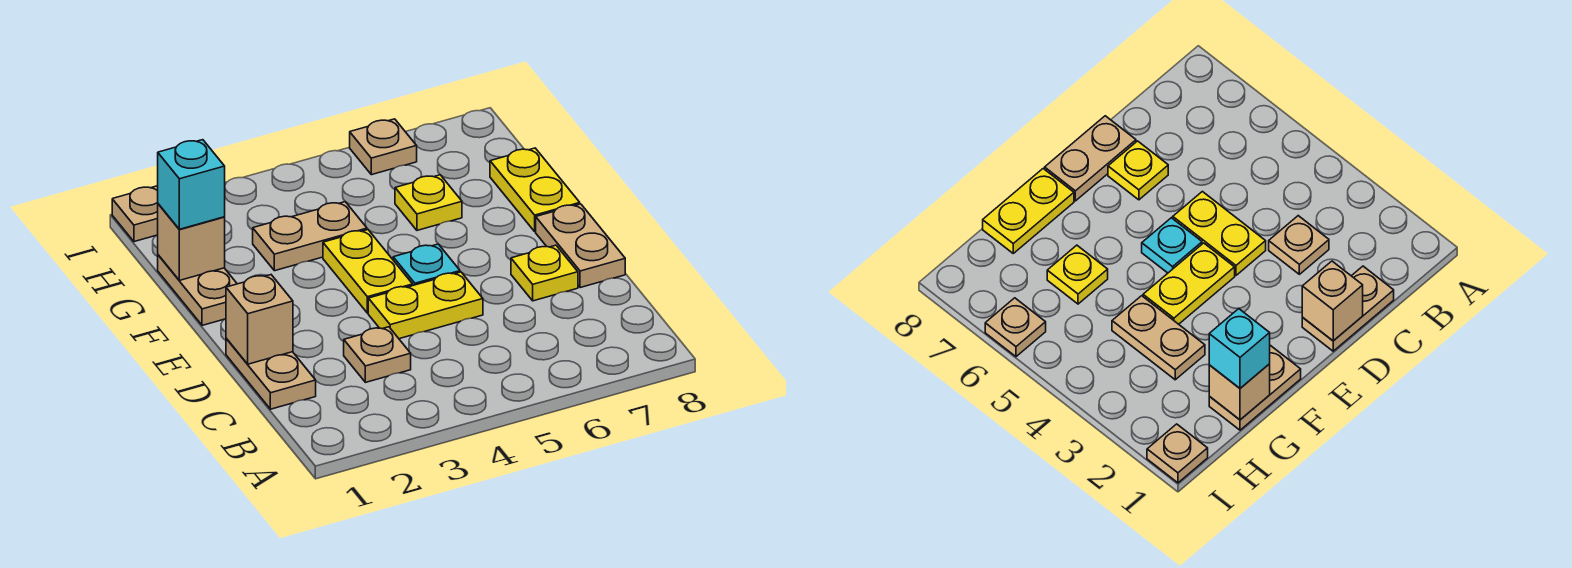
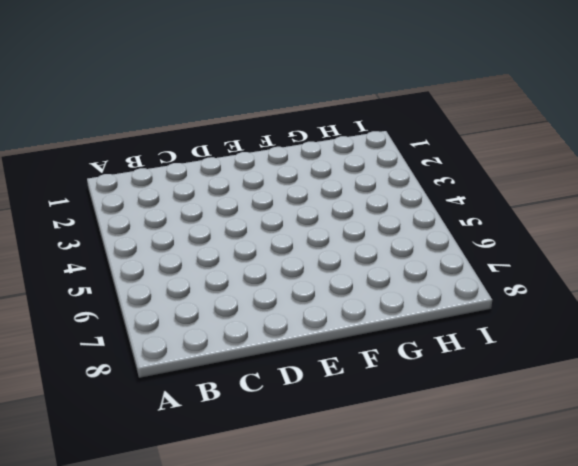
none -> tan 1x2 plate [226,338,316,409]
none -> tan 1x1 plate [344,327,411,382]
none -> yellow 1x2 plate [368,272,483,339]

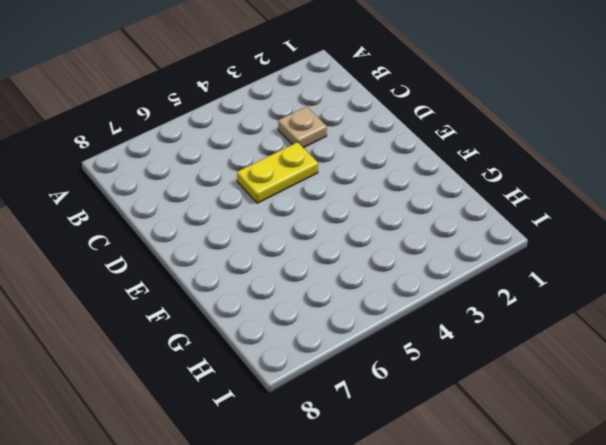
none -> tan 1x2 plate [226,338,316,409]
none -> yellow 1x1 plate [511,245,578,301]
none -> tan 1x2 plate [536,204,625,288]

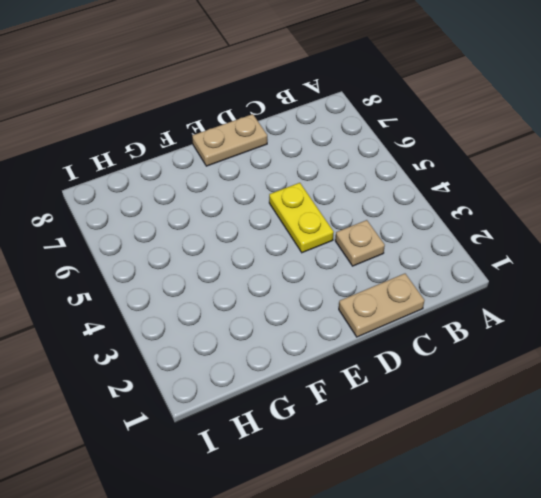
none -> yellow 1x1 plate [511,245,578,301]
none -> yellow 1x2 plate [323,230,413,313]
none -> cyan 1x1 plate [393,244,460,285]

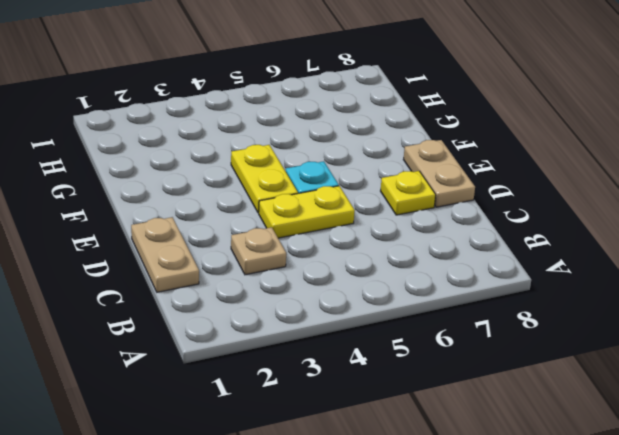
none -> tan 1x2 plate [158,255,237,325]
none -> yellow 1x2 plate [490,148,580,232]
none -> tan 1x2 plate [253,202,367,271]

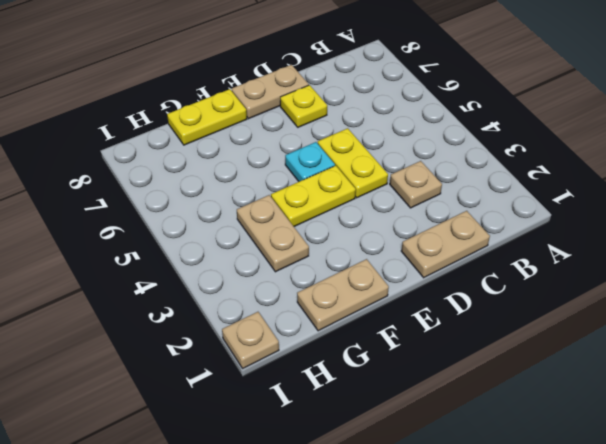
none -> yellow 1x1 plate [395,175,462,230]
none -> tan 1x1 plate [350,119,417,175]
none -> tan 1x1 brick [226,275,293,364]

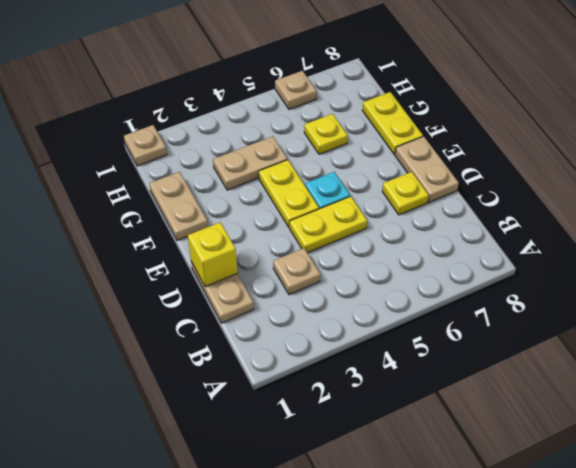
yellow 1x1 brick [188,222,237,287] -> tan 1x1 brick [226,275,293,364]
none -> tan 1x1 brick [158,204,225,280]
none -> cyan 1x1 brick [158,140,225,229]

